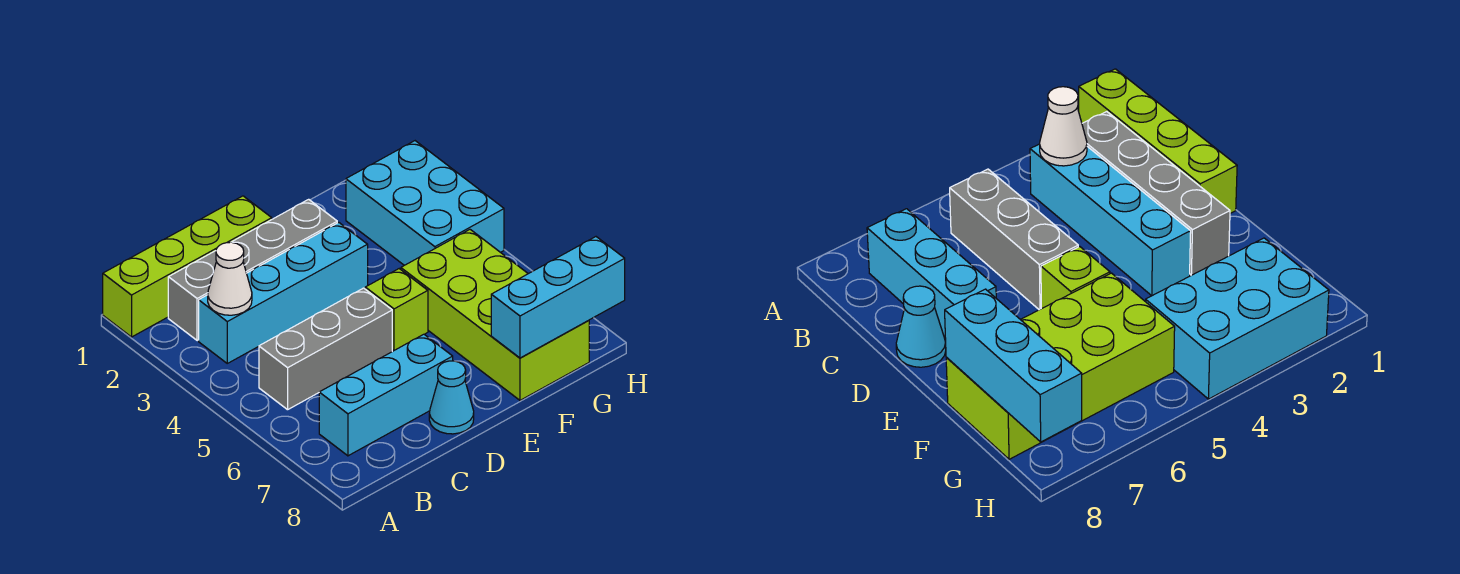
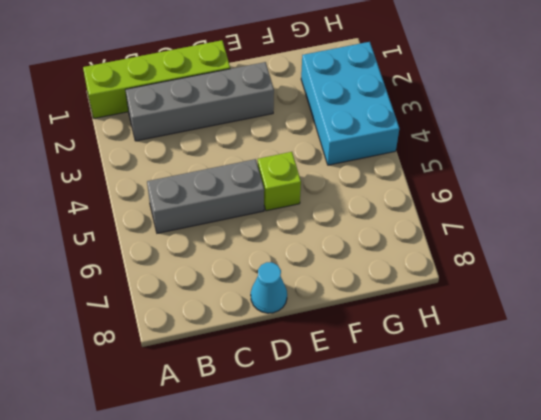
none -> cyan 1x4 brick [199,222,368,363]
none -> cyan 1x3 brick [319,334,453,456]

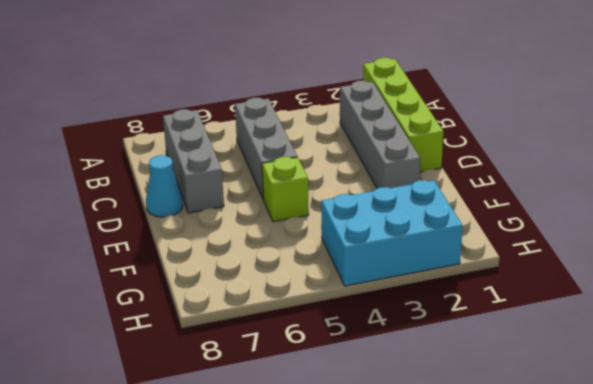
grey 1x3 brick [163,109,224,213] -> cyan 1x3 brick [319,334,453,456]
none -> cyan 1x4 brick [199,222,368,363]
none -> lime 2x4 brick [401,230,589,400]

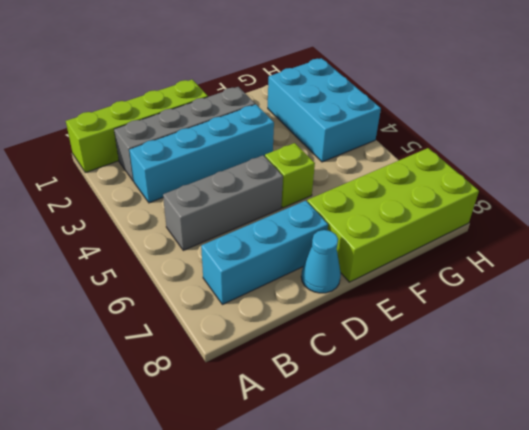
lime 2x4 brick [307,148,479,282] -> lime 2x4 brick turned to [401,230,589,400]
none -> white 1x1 cone [208,242,252,315]
none -> cyan 1x3 brick [491,237,625,358]

